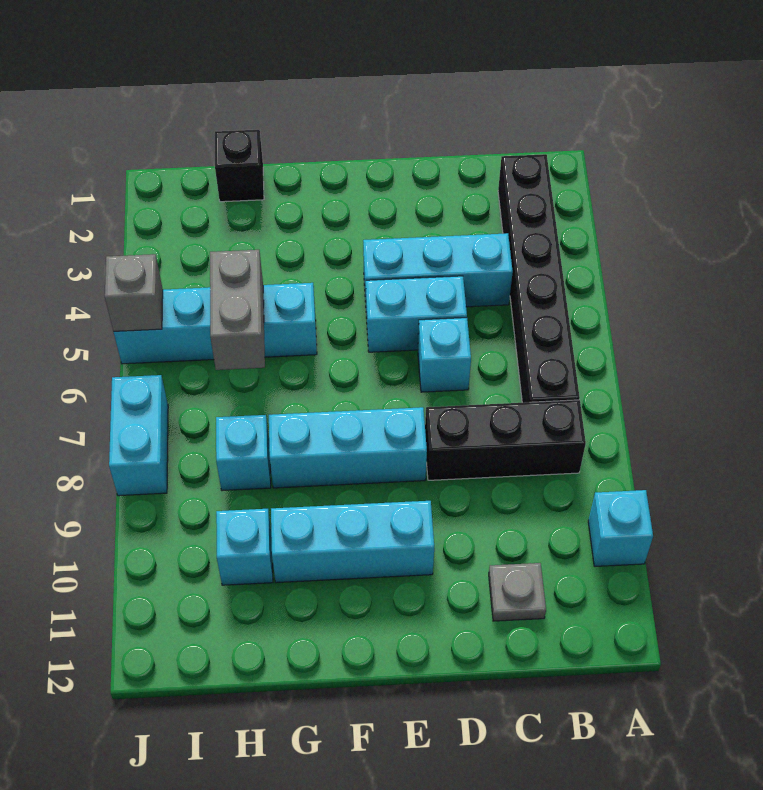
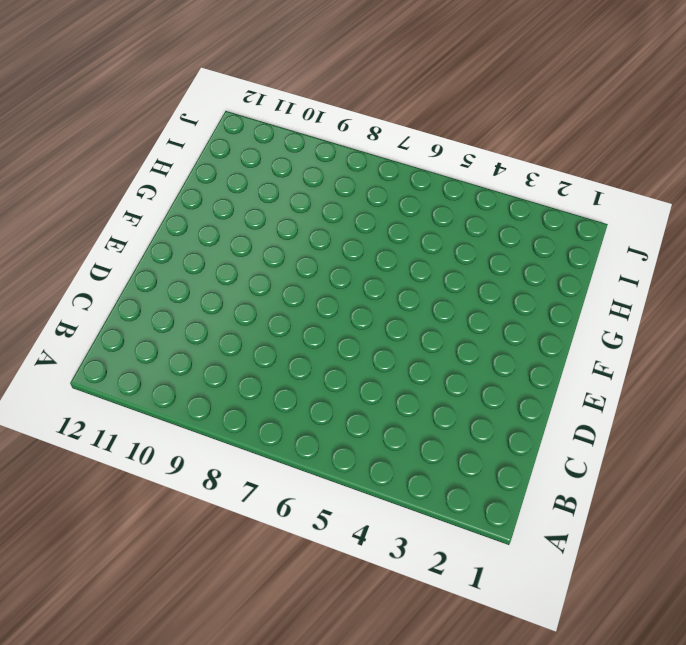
none -> cyan 1x1 brick [588,490,653,567]
none -> black 1x6 brick [498,154,580,403]
none -> black 1x3 brick [425,400,586,480]

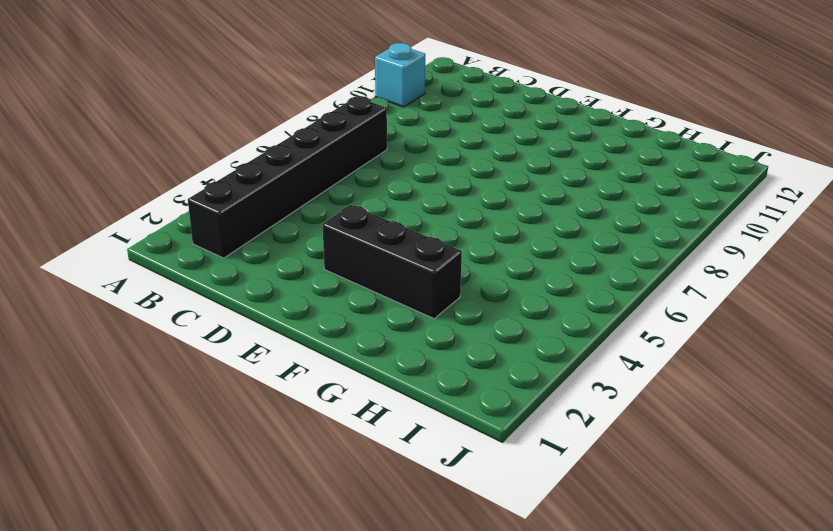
black 1x3 brick [323,205,462,319] -> black 1x3 brick moved to [425,400,586,480]
none -> cyan 1x3 brick [363,233,513,307]
none -> grey 1x1 plate [489,563,546,621]
none -> cyan 1x2 brick [366,276,467,352]

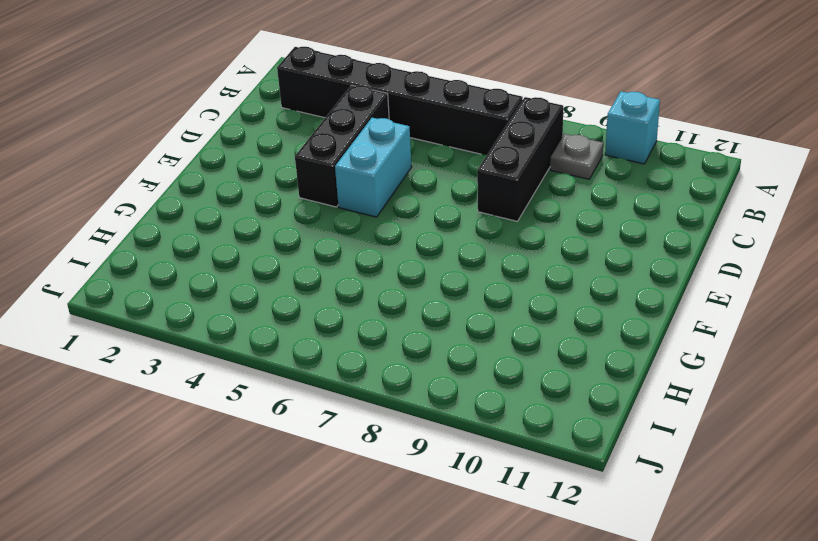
grey 1x1 plate [550,134,603,179] -> grey 1x1 plate moved to [489,563,546,621]
black 1x3 brick [295,85,389,207] -> cyan 1x3 brick [363,233,513,307]
none -> cyan 1x1 brick [418,318,471,392]
none -> cyan 1x3 brick [269,407,427,488]
none -> cyan 1x3 brick [271,501,434,583]

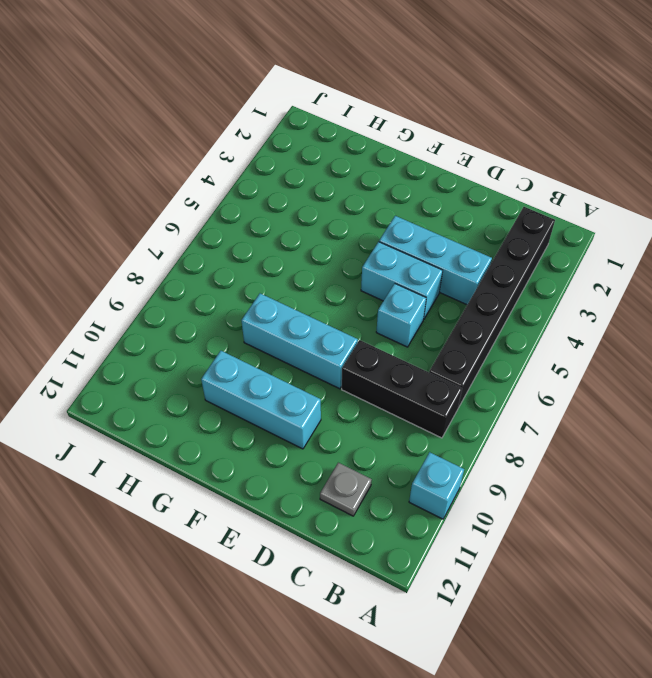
none -> cyan 1x4 brick [114,283,317,364]
none -> black 1x1 brick [215,130,264,202]
none -> cyan 1x1 brick [216,415,271,491]

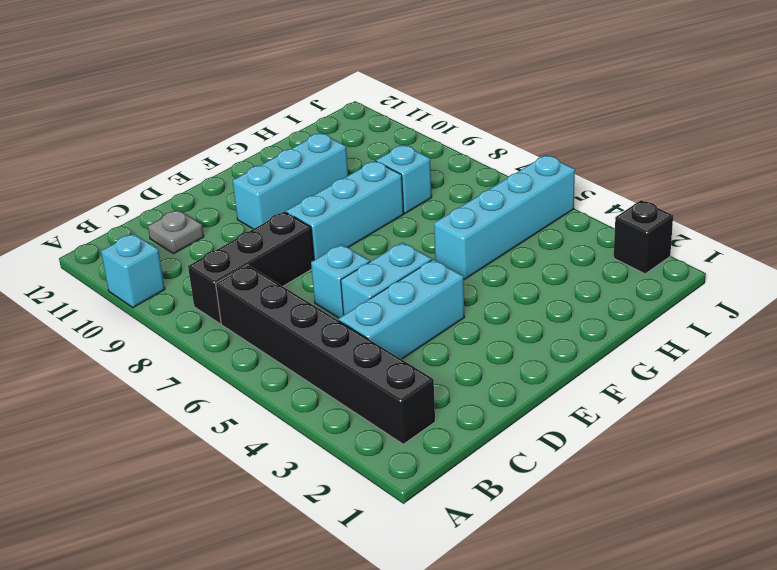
black 1x1 brick [614,200,673,274] -> black 1x1 brick moved to [215,130,264,202]
none -> cyan 1x1 brick [216,509,273,585]
none -> cyan 1x2 brick [109,375,168,496]
none -> grey 1x2 brick [210,250,265,370]

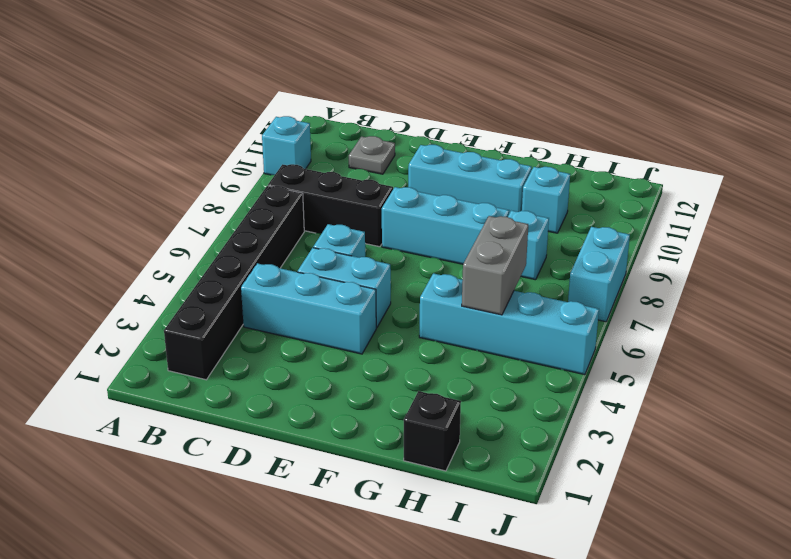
none -> grey 1x1 brick [105,254,163,331]

